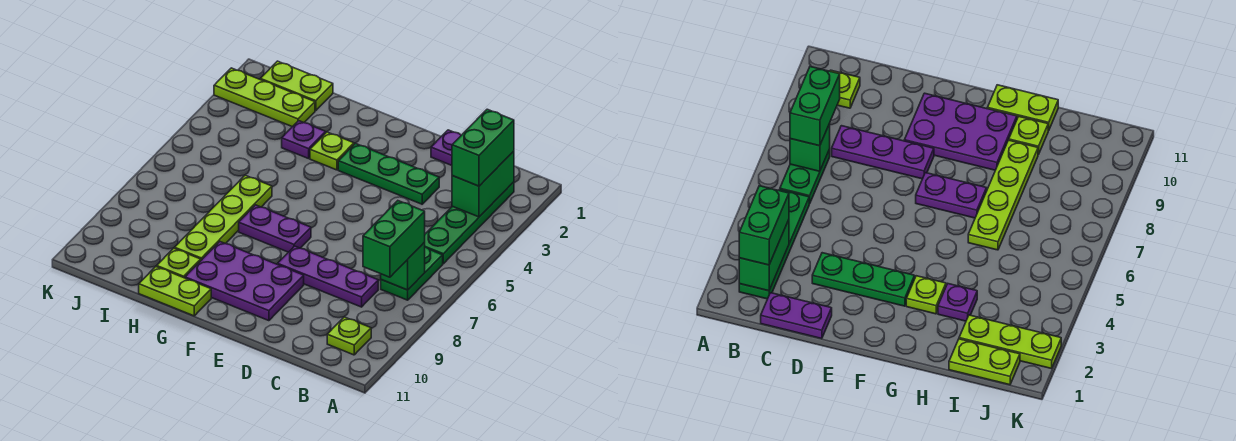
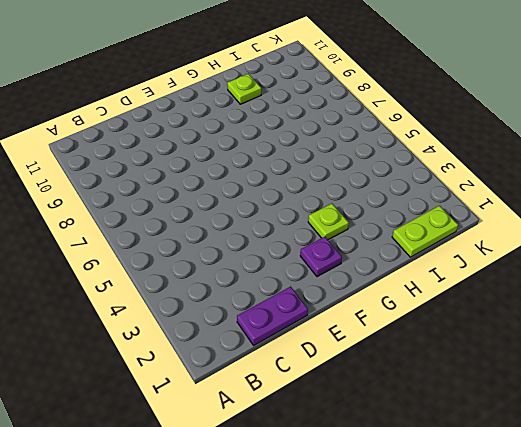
purple 1x1 plate [300,237,342,277] -> purple 1x1 plate moved to [282,121,326,159]
none -> green 1x4 plate [425,182,514,264]
none -> green 1x2 plate [381,247,443,300]
none -> lime 1x1 plate [327,317,371,355]

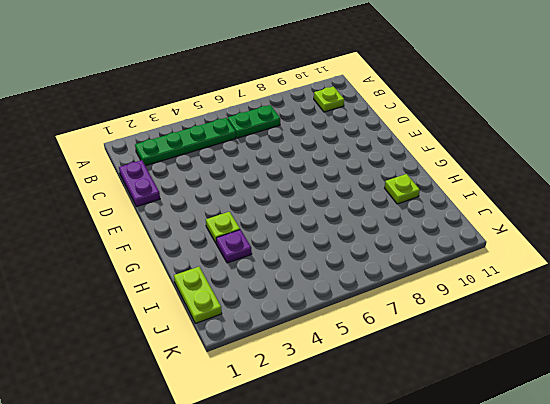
none -> purple 1x3 plate [278,246,378,307]
none -> green 1x3 plate [338,143,439,204]
none -> purple 2x3 plate [185,242,304,321]

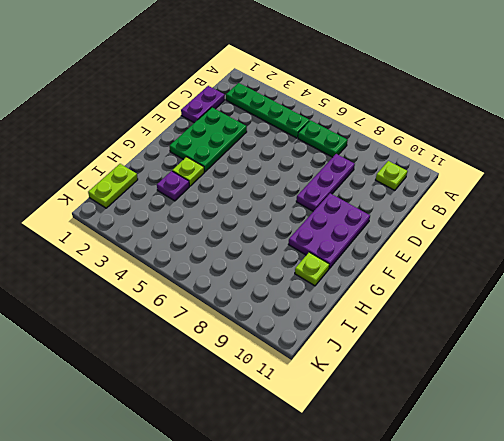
green 2x3 plate [169,107,247,172] -> green 1x3 plate [338,143,439,204]
none -> purple 1x2 plate [239,205,311,252]
none -> lime 1x2 plate [139,267,211,316]
none -> lime 1x4 plate [174,175,272,260]

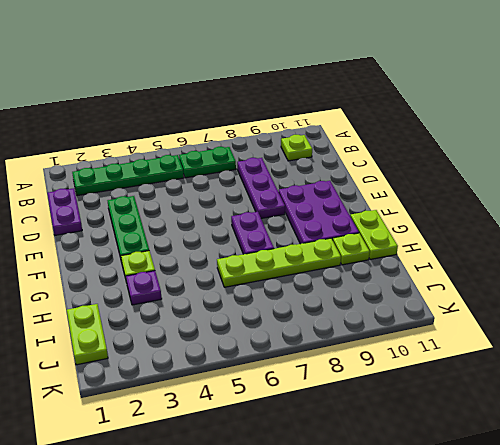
none -> lime 1x3 plate [214,68,315,127]
none -> green 1x2 brick [452,151,514,217]
none -> green 1x1 brick [381,242,425,290]

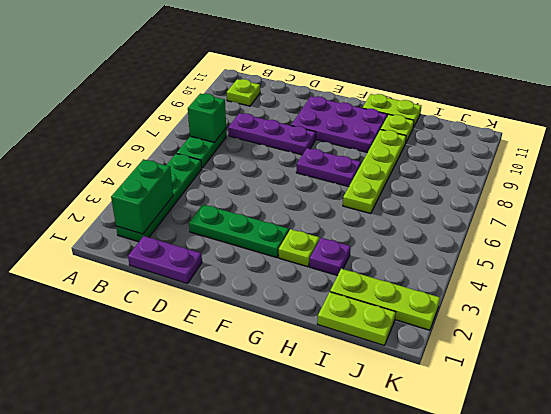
none -> green 1x2 brick [452,109,514,186]
none -> green 1x2 brick [363,201,425,277]

